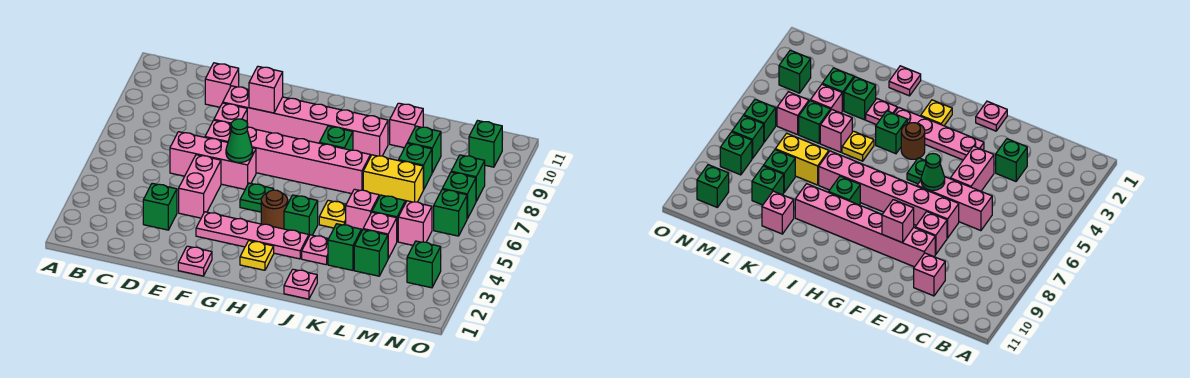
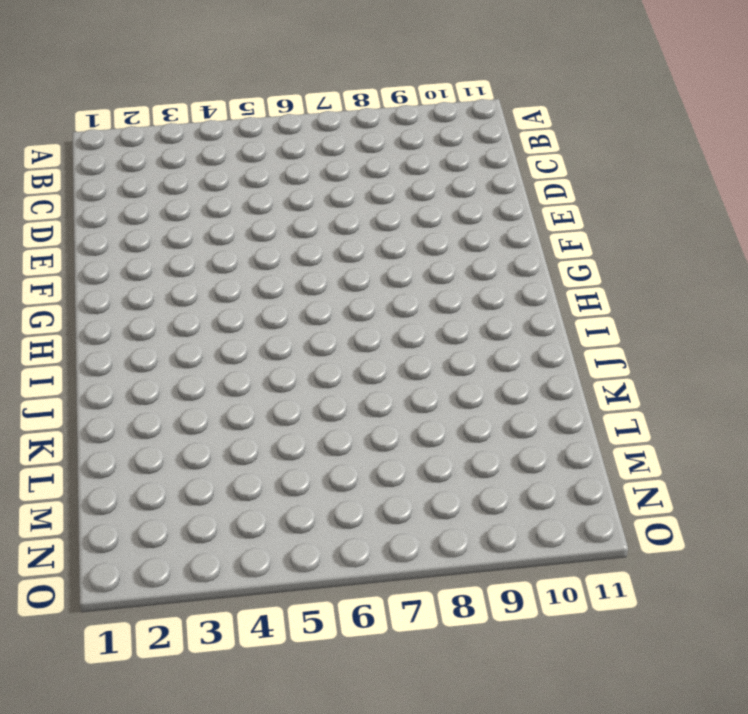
none -> green 1x1 brick [143,183,177,230]
none -> pink 1x3 brick [170,132,256,189]
none -> pink 1x1 brick [205,63,239,107]
none -> pink 1x2 brick [179,155,221,218]

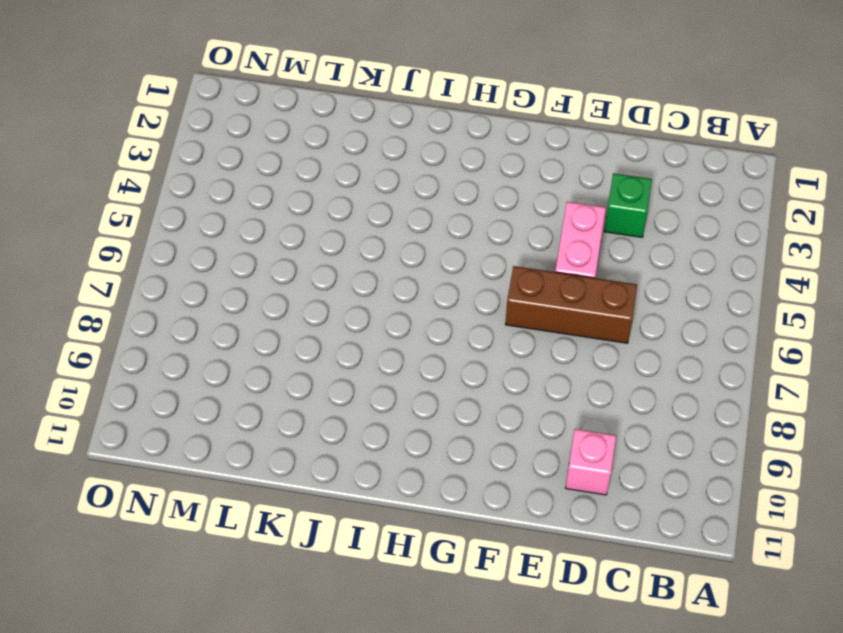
brown 1x3 brick [505,266,637,343] -> pink 1x3 brick [170,132,256,189]
none -> pink 1x6 brick [205,120,370,194]
none -> pink 1x1 brick [214,103,247,124]
none -> pink 1x6 brick [223,86,388,157]
none -> pink 1x1 plate [178,246,212,276]

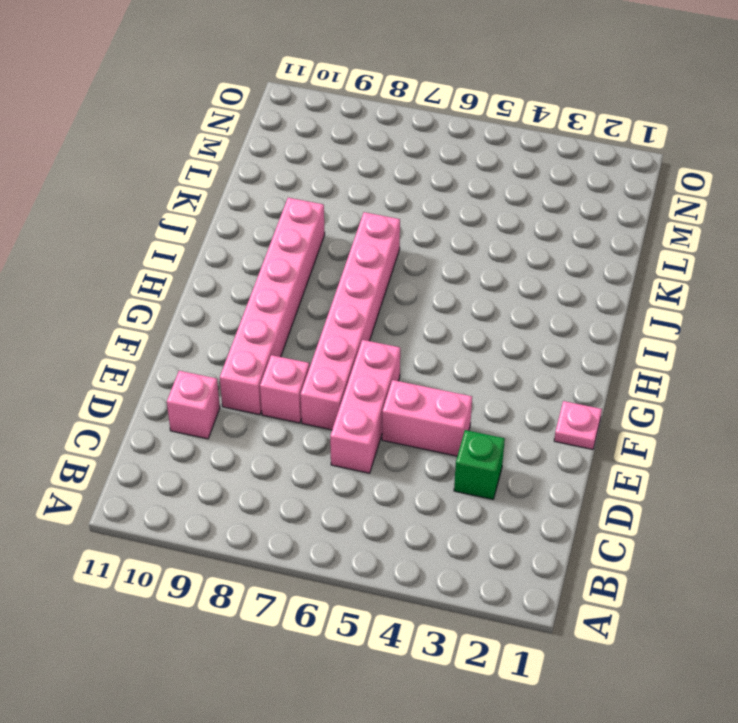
none -> pink 1x4 plate [196,212,309,259]
none -> green 1x1 plate [240,183,274,212]
none -> yellow 1x1 plate [240,241,274,270]
none -> brown 1x1 round brick [261,190,288,229]

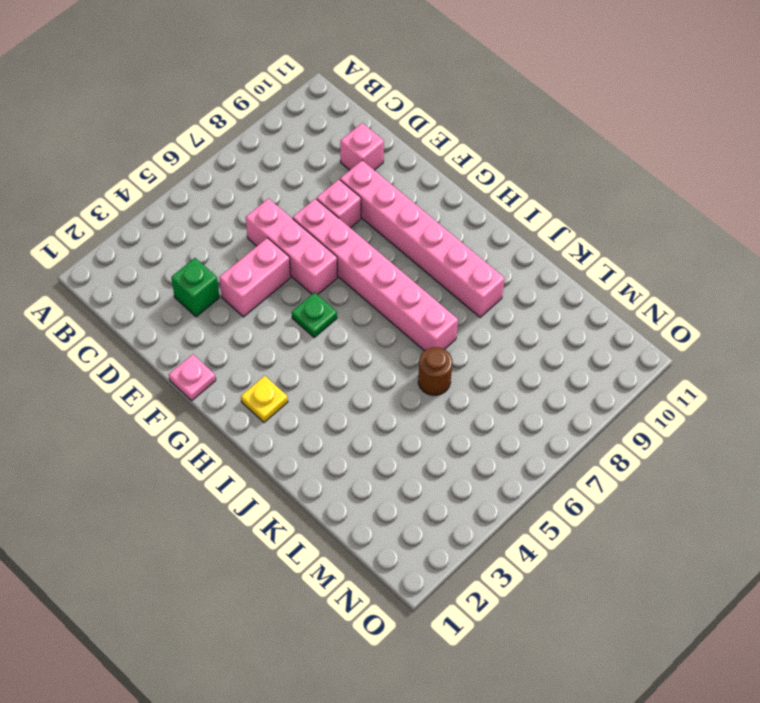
brown 1x1 round brick [418,347,452,395] -> brown 1x1 round brick moved to [261,190,288,229]
none -> pink 1x4 plate [196,212,309,259]
none -> green 1x1 brick [284,195,318,235]
none -> green 1x1 brick [320,126,353,150]
none -> pink 1x1 plate [284,269,317,299]

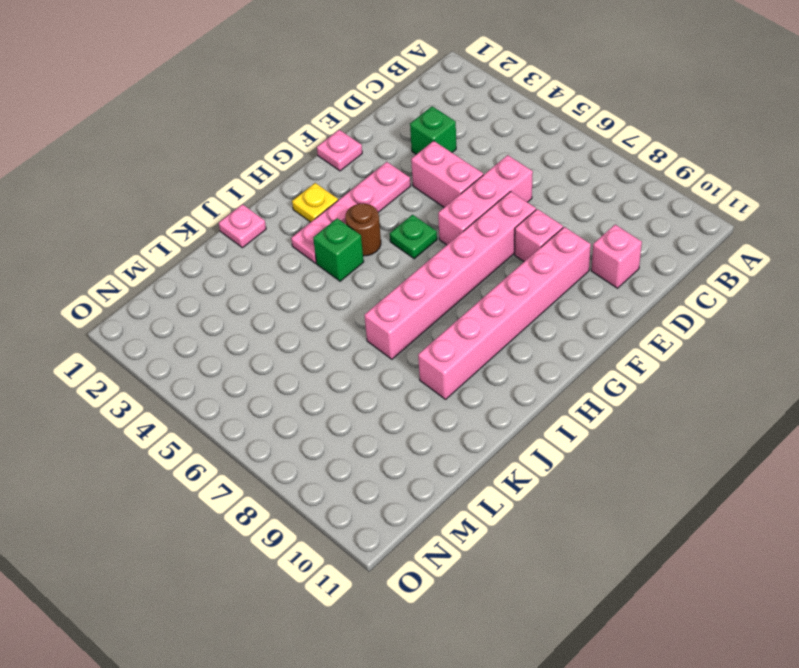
none -> green 1x1 brick [320,126,353,150]
none -> pink 1x1 plate [302,235,328,265]
none -> yellow 1x1 plate [319,200,346,228]
none -> green 1x1 brick [328,224,361,270]

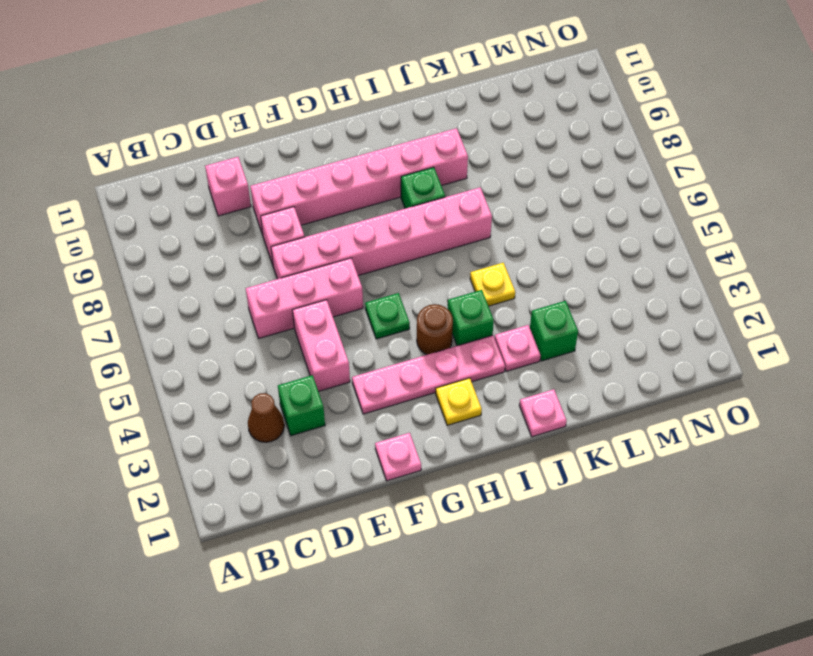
brown 1x1 cone [248,393,284,442] -> none
none -> pink 1x1 brick [346,189,379,232]
none -> yellow 1x2 brick [363,155,423,202]
none -> pink 1x1 brick [390,103,423,148]
none -> green 1x1 brick [354,230,388,276]

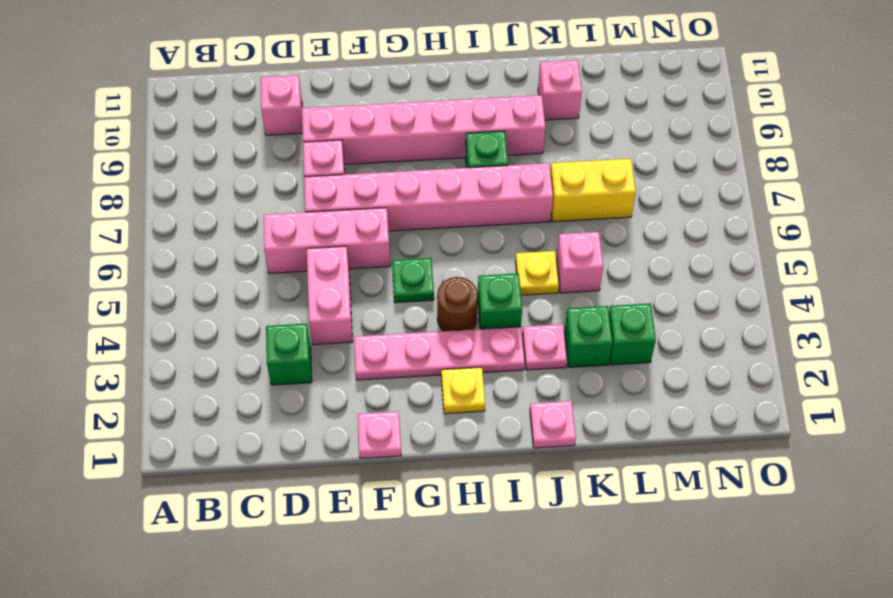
none -> pink 1x1 brick [363,212,397,258]
none -> green 1x1 brick [372,195,406,241]
none -> green 1x1 brick [399,143,432,190]
none -> green 1x1 brick [408,126,441,173]

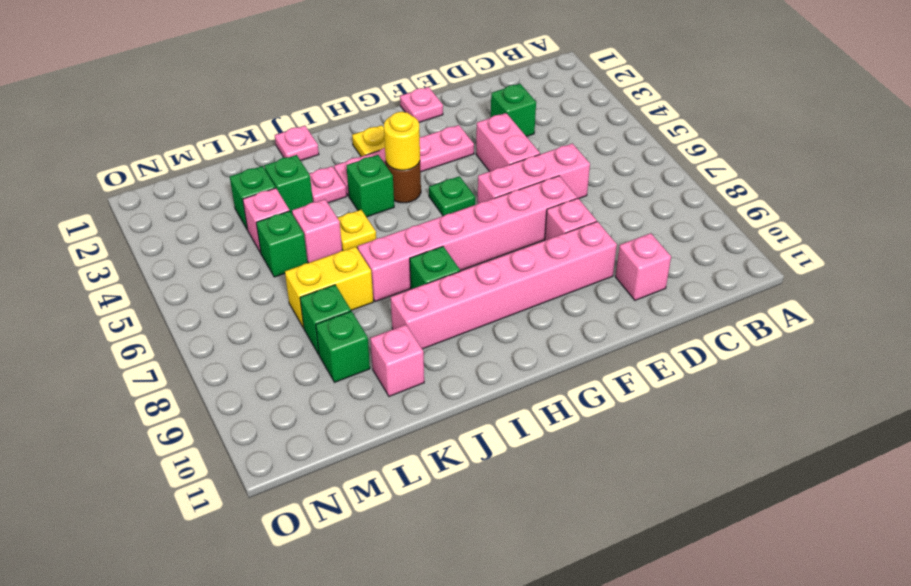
yellow 1x1 round brick [384,112,420,170] -> none
none -> pink 1x1 brick [398,201,432,245]
none -> green 1x1 brick [407,241,441,288]
none -> green 1x1 brick [434,189,467,236]
none -> green 1x1 brick [443,172,476,219]

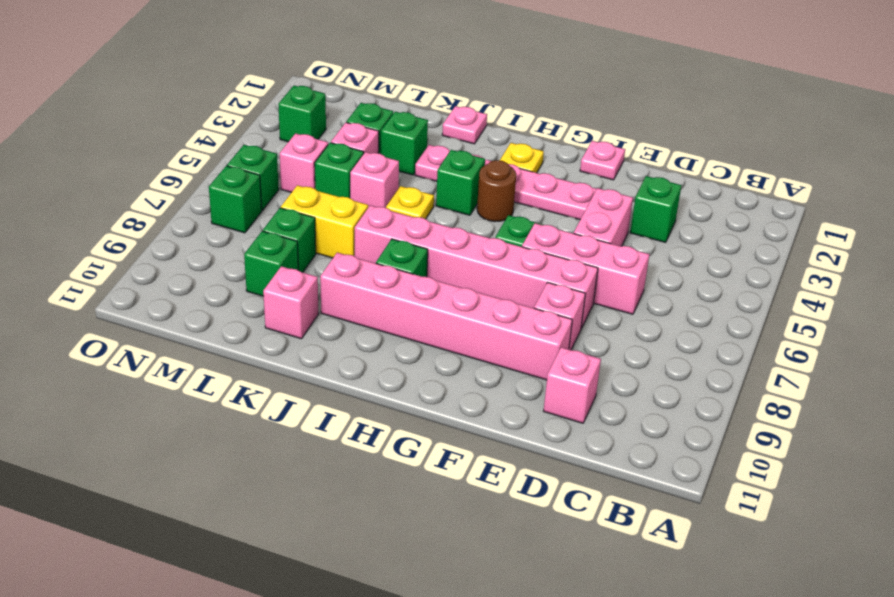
none -> green 1x1 brick [451,155,485,201]
none -> green 1x1 brick [469,121,502,167]
none -> green 1x1 cone [226,119,253,162]
none -> pink 1x1 brick [249,66,283,113]

